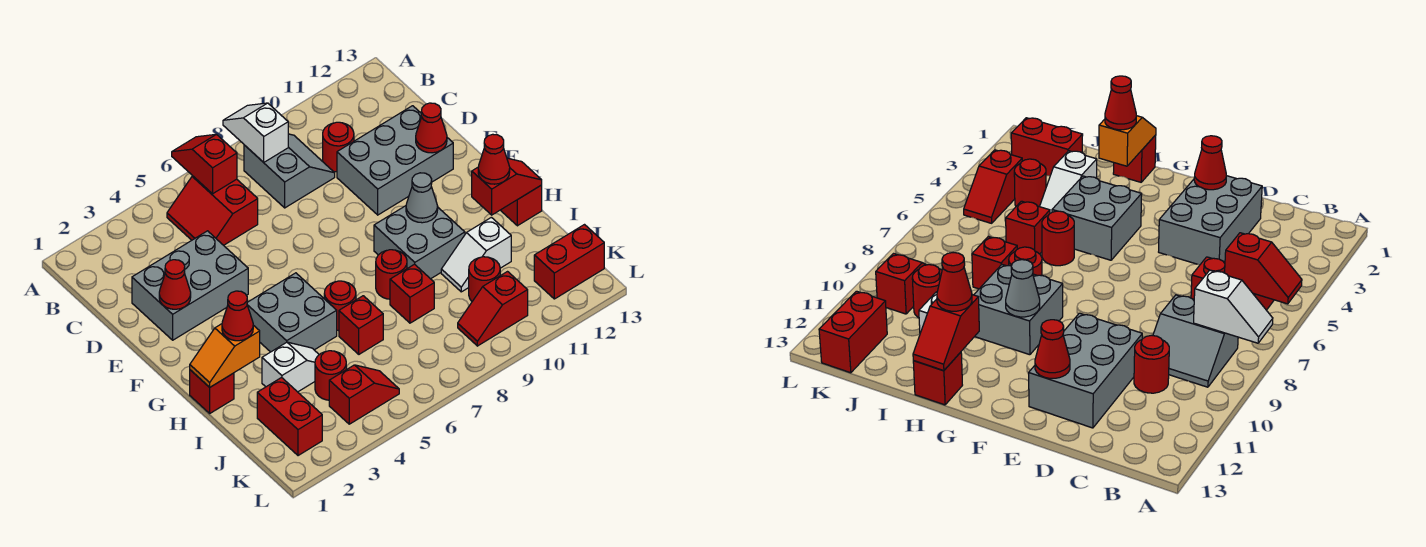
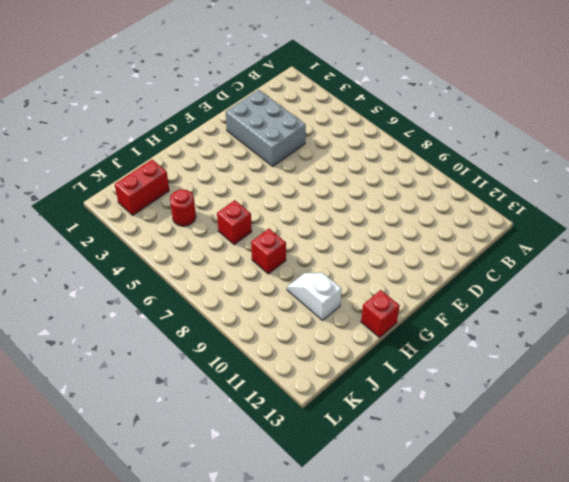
none -> red 2x2 slope [167,176,258,245]
none -> grey 2x2 slope [244,134,335,208]
none -> red 1x1 round brick [323,122,354,172]
none -> grey 2x3 brick [337,106,453,215]

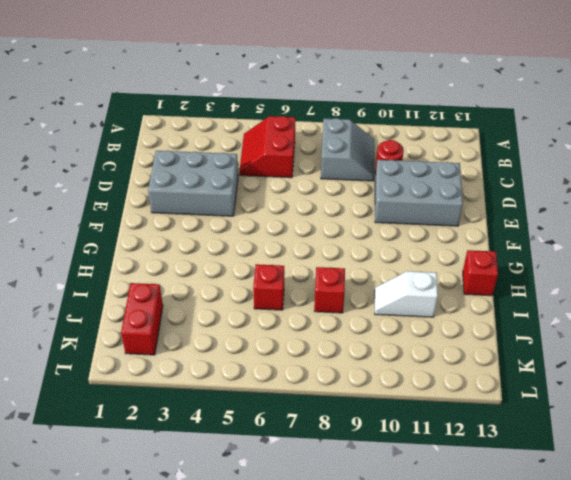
none -> grey 2x2 brick [247,273,337,352]
none -> grey 2x2 brick [374,206,465,279]
none -> red 1x1 brick [190,370,234,413]
none -> red 1x1 round brick [324,281,356,331]

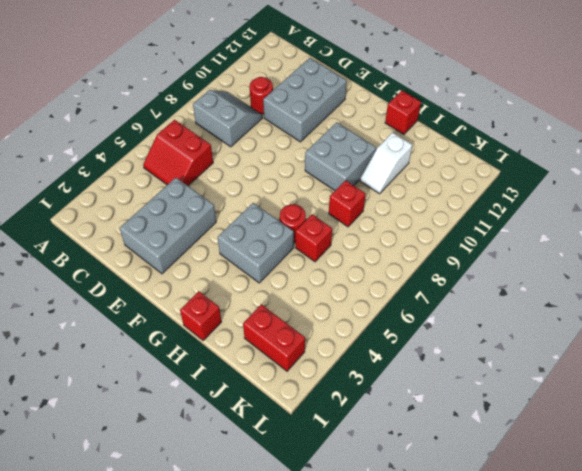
none -> red 1x1 round brick [376,250,407,299]
none -> white 1x2 slope [262,342,319,392]
none -> red 1x1 round brick [315,351,347,400]
none -> red 1x1 round brick [469,257,500,301]

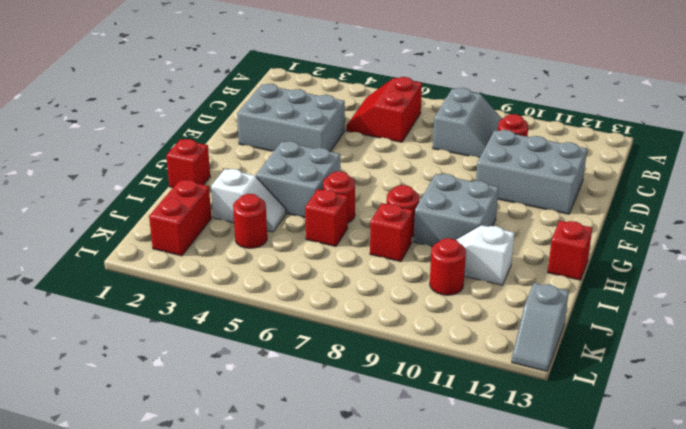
grey 1x2 slope [512,283,569,371] -> red 1x2 brick [534,225,604,299]
none -> red 1x2 slope [329,365,399,424]
none -> red 1x2 slope [458,272,528,346]
none -> red 1x2 slope [172,134,237,194]
none -> white 1x2 slope [223,103,288,162]

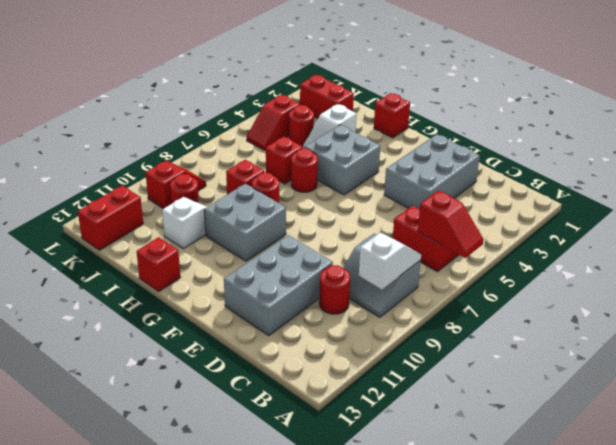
white 1x2 slope [359,232,421,290] -> white 1x2 slope turned to [223,103,288,162]
none -> red 1x1 cone [159,260,191,309]
none -> red 1x1 cone [416,103,447,153]
none -> grey 1x1 cone [406,173,438,223]
none -> orange 1x2 slope [190,324,260,387]

